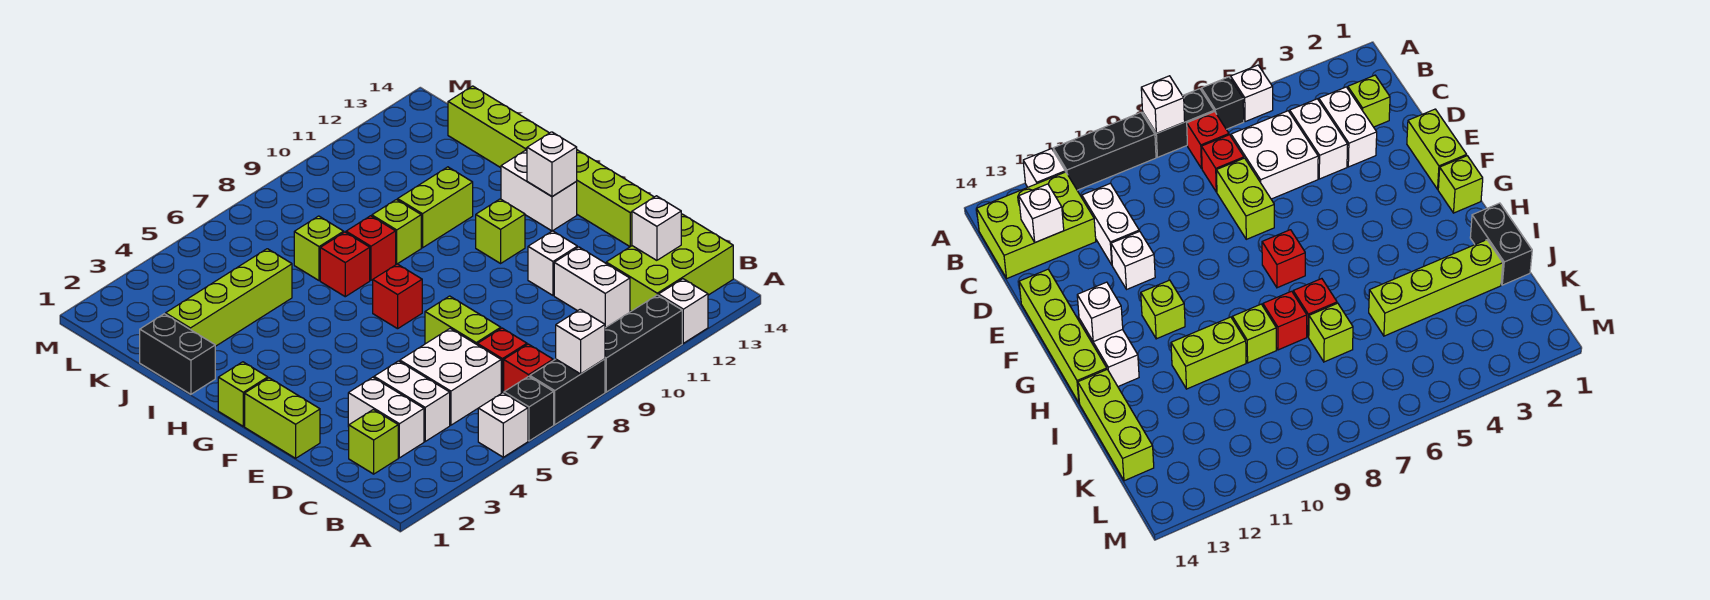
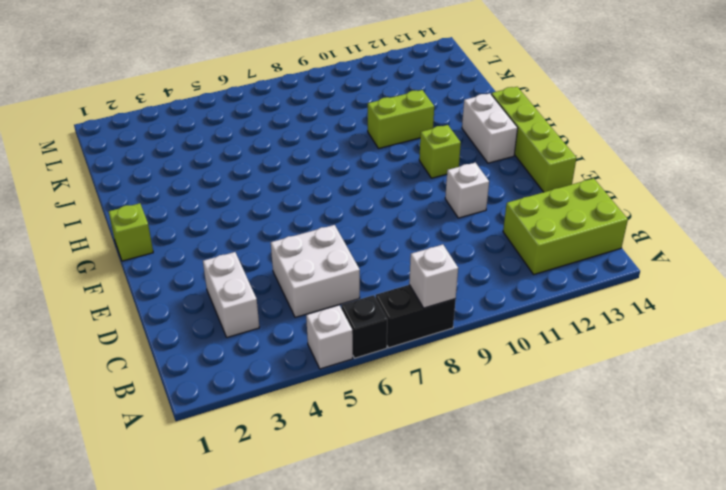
none -> black 1x3 brick [605,295,682,392]
none -> white 1x1 brick [659,279,708,343]
none -> red 1x1 brick [504,344,553,392]
none -> lime 1x1 brick [349,410,398,474]

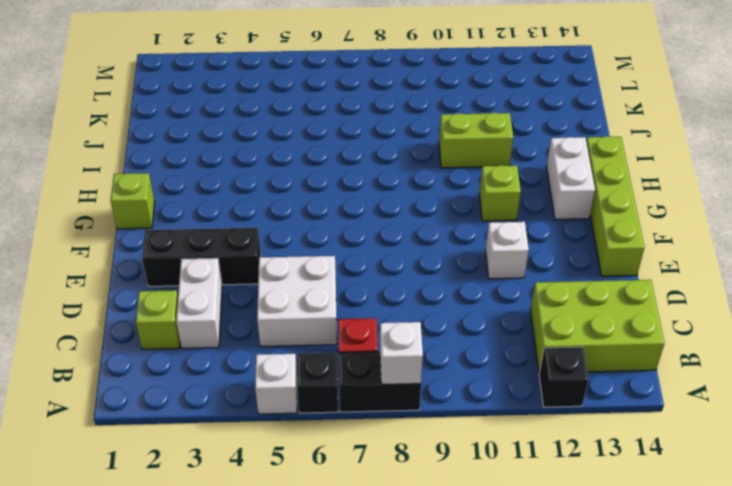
black 1x1 brick [539,347,588,407] -> white 1x1 brick [659,279,708,343]
black 1x3 brick [142,228,261,286] -> black 1x3 brick moved to [605,295,682,392]
none -> white 1x2 brick [374,361,450,441]
none -> red 1x1 brick [477,328,527,393]
none -> white 1x2 brick [554,247,630,328]
none -> lime 1x2 brick [425,296,501,344]

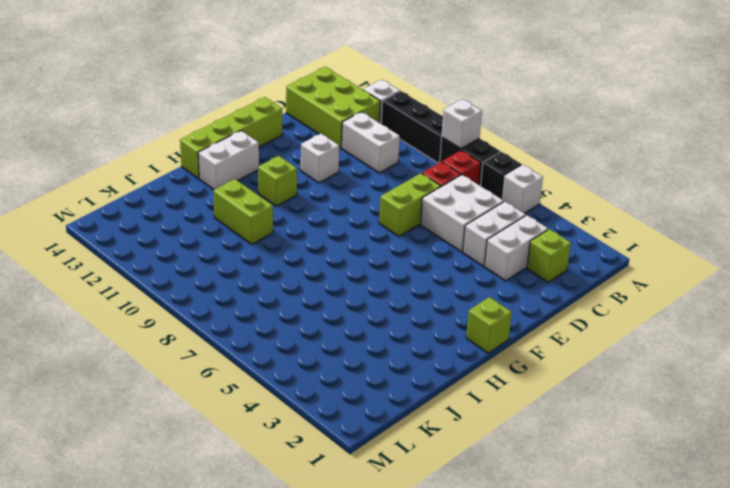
white 1x2 brick [342,112,400,173] -> white 1x2 brick turned to [554,247,630,328]
none -> lime 1x2 brick [245,378,320,458]
none -> red 1x1 brick [373,264,422,329]
none -> black 1x2 brick [140,314,215,394]
none -> red 1x1 brick [320,232,370,297]

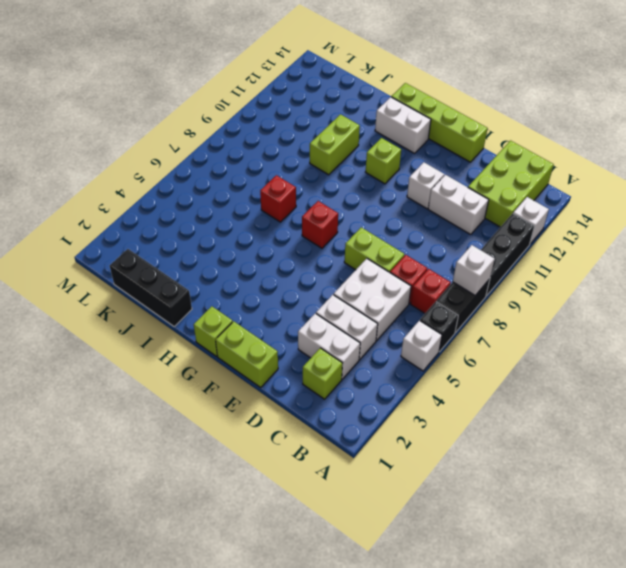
black 1x3 brick [110,249,192,327] -> black 1x2 brick [140,314,215,394]
none -> red 1x1 brick [346,216,396,280]
none -> lime 1x1 brick [372,200,421,264]
none -> lime 1x3 brick [448,86,549,168]
none -> lime 1x4 brick [166,249,292,346]

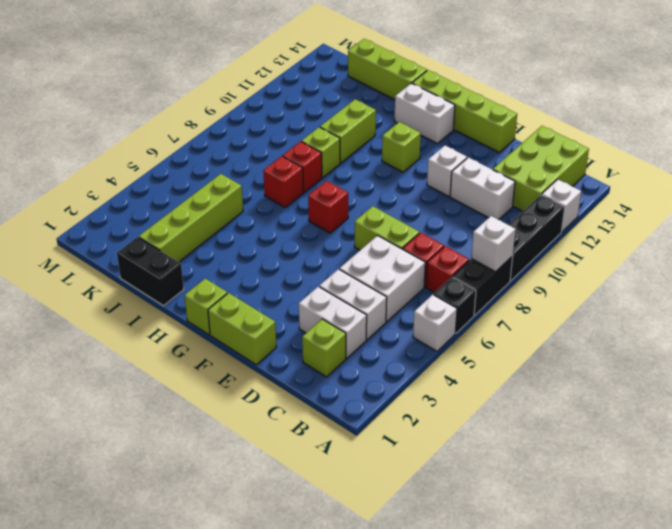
none -> lime 1x1 brick [294,216,344,281]
none -> white 1x1 brick [632,196,681,260]
none -> white 1x1 brick [527,132,577,197]

